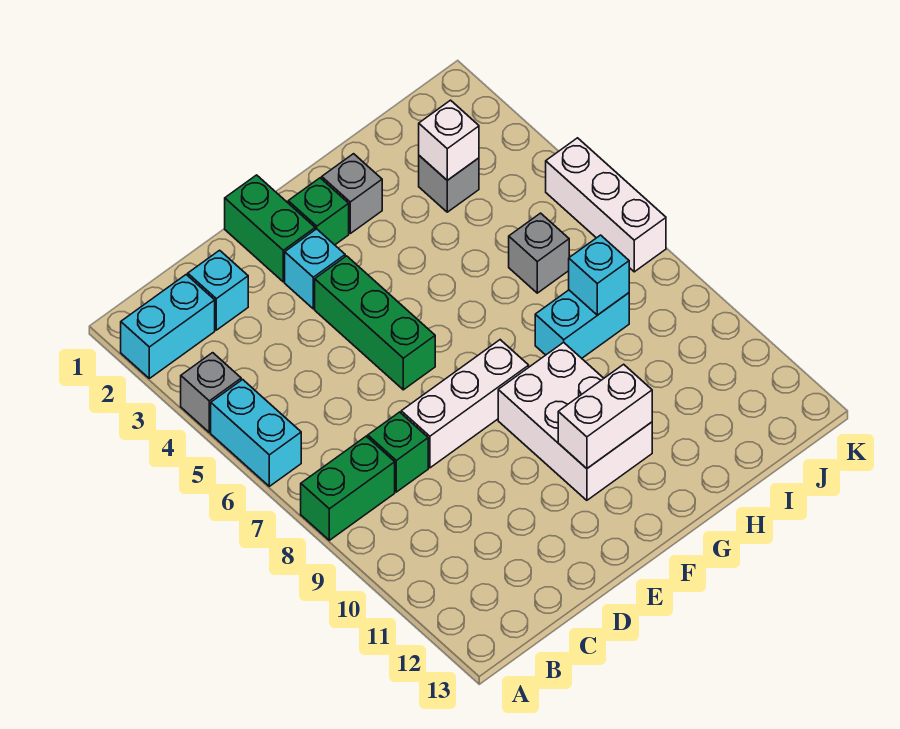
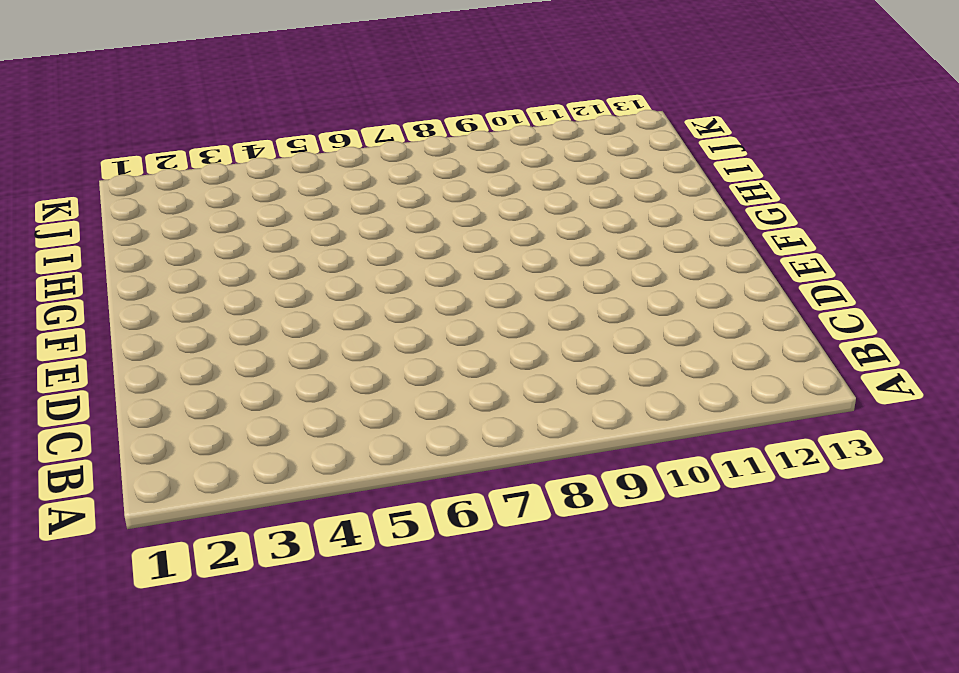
none -> cyan 1x2 brick [121,275,215,378]
none -> grey 1x1 brick [181,353,241,432]
none -> cyan 1x2 brick [211,380,301,486]

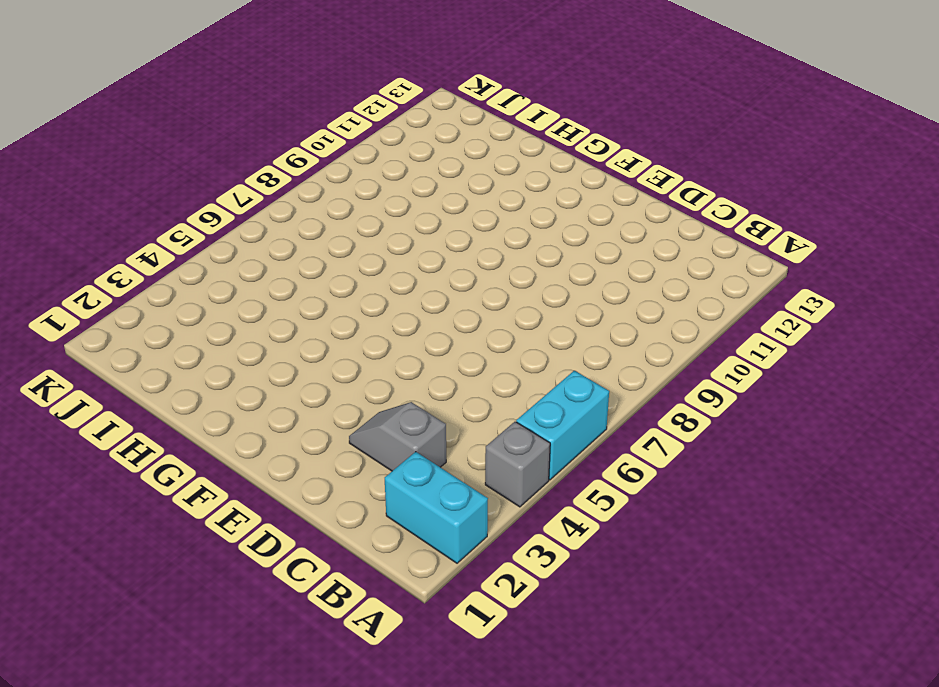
grey 1x2 slope [349,402,446,471] -> none
none -> green 1x2 brick [301,436,395,540]
none -> cyan 1x1 brick [188,250,248,330]
none -> green 1x1 brick [368,412,428,492]

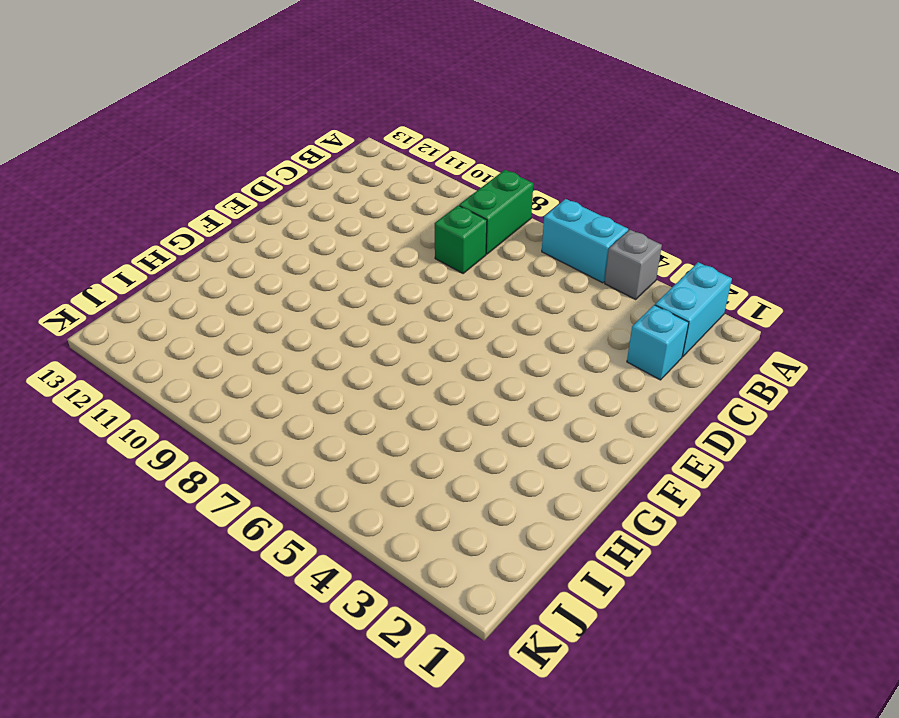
none -> white 1x3 brick [401,340,529,468]
none -> green 1x2 brick [225,175,315,282]
none -> cyan 1x1 brick [285,229,345,309]

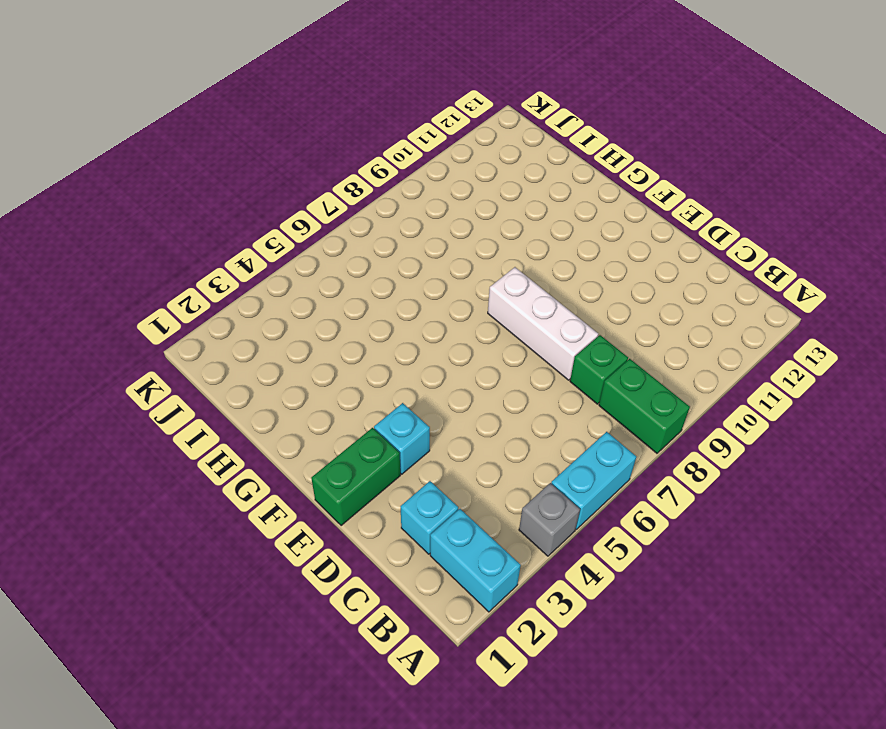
none -> green 1x3 brick [315,256,435,390]
none -> green 1x1 brick [288,178,349,245]
none -> white 2x3 brick [498,342,652,500]

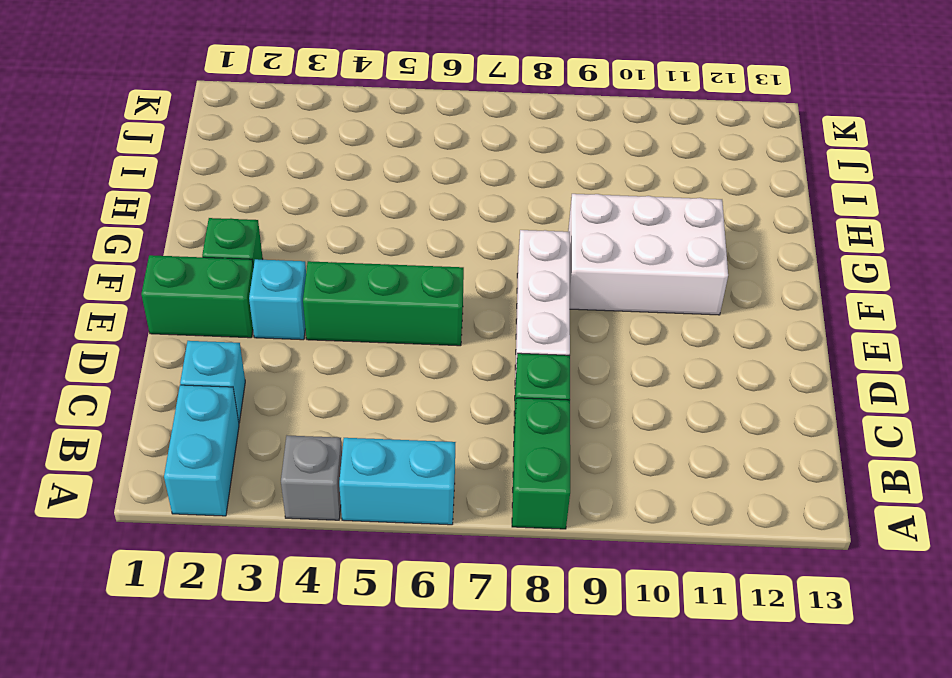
none -> grey 1x1 brick [322,154,382,233]
none -> cyan 1x2 brick [535,290,629,358]
none -> grey 1x1 brick [419,156,479,212]

